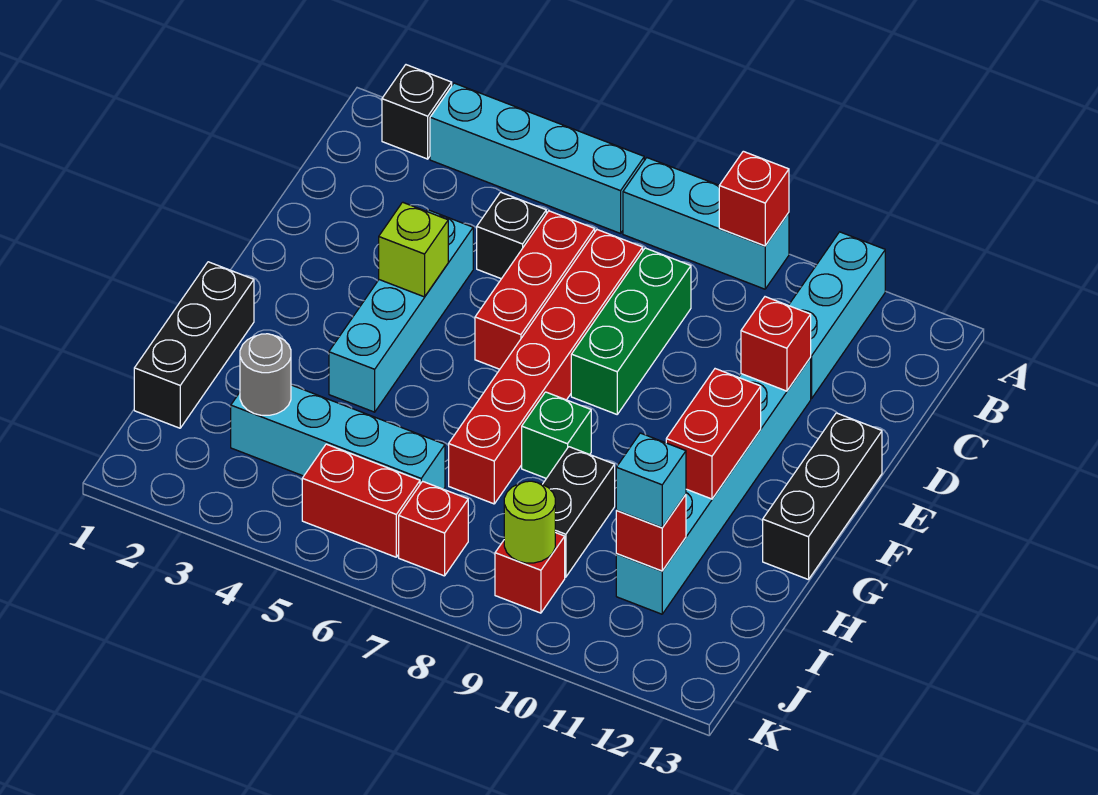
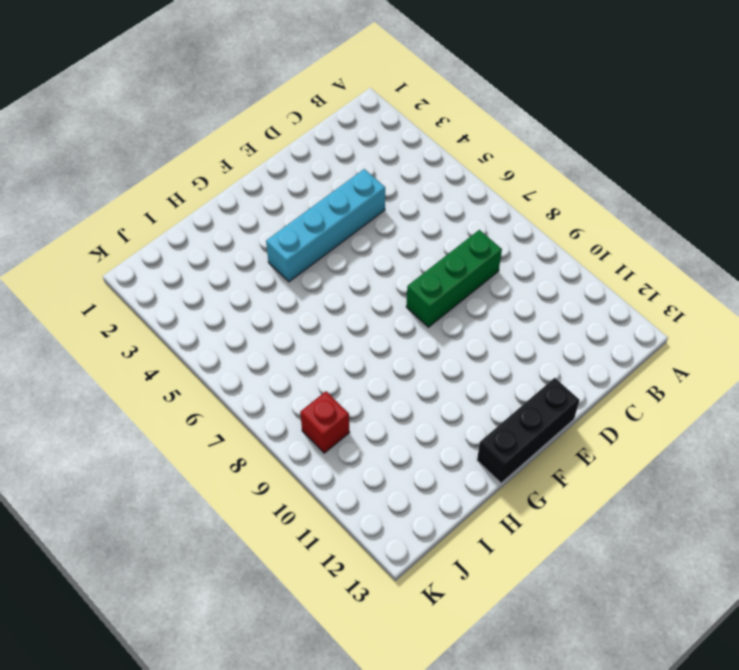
none -> black 1x1 brick [382,65,452,159]
none -> cyan 1x4 brick [430,83,644,233]
none -> cyan 1x3 brick [623,158,789,289]

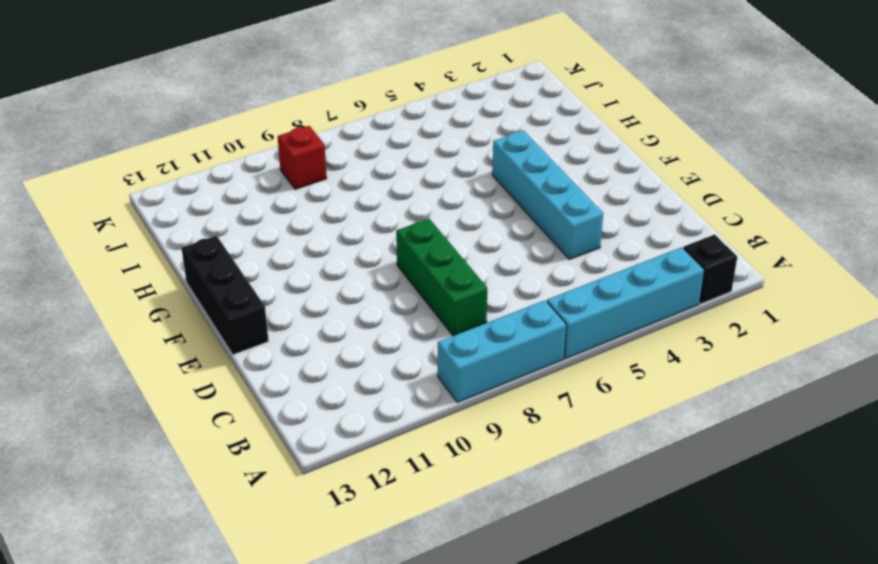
none -> cyan 1x3 brick [789,232,885,398]
none -> black 1x1 brick [477,192,546,279]
none -> red 1x3 brick [475,211,595,369]

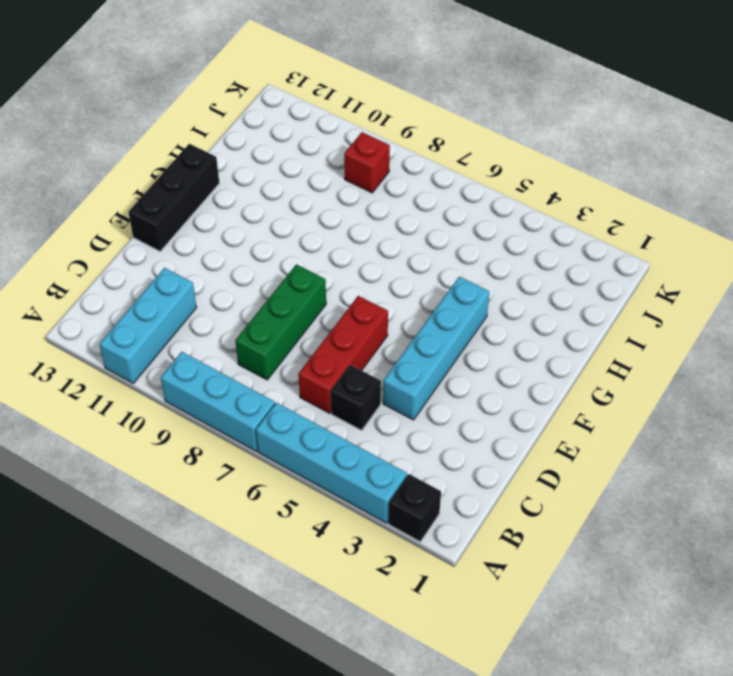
none -> red 1x6 brick [449,229,643,504]
none -> cyan 1x6 brick [616,358,811,614]
none -> black 1x3 brick [134,262,254,428]

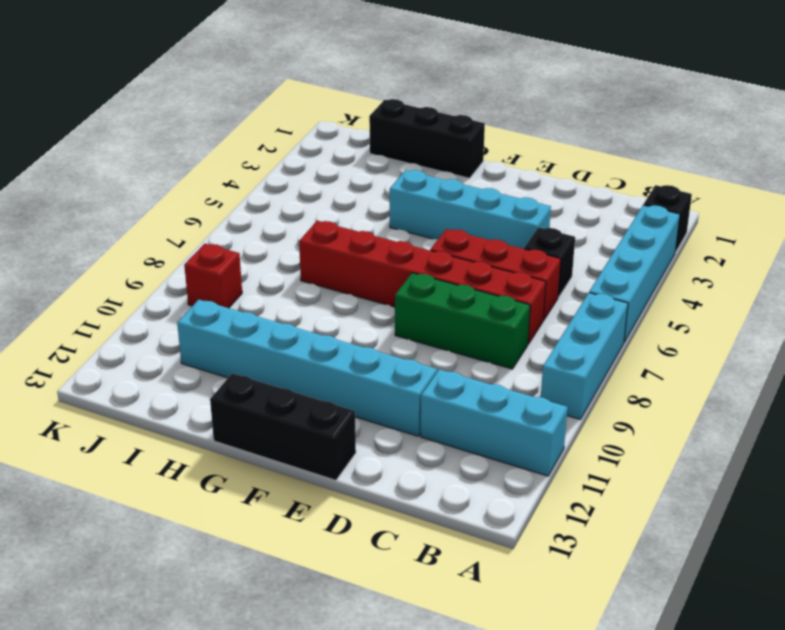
none -> green 1x1 brick [522,392,591,478]
none -> black 1x2 brick [543,447,615,577]
none -> cyan 1x4 brick [231,385,445,489]

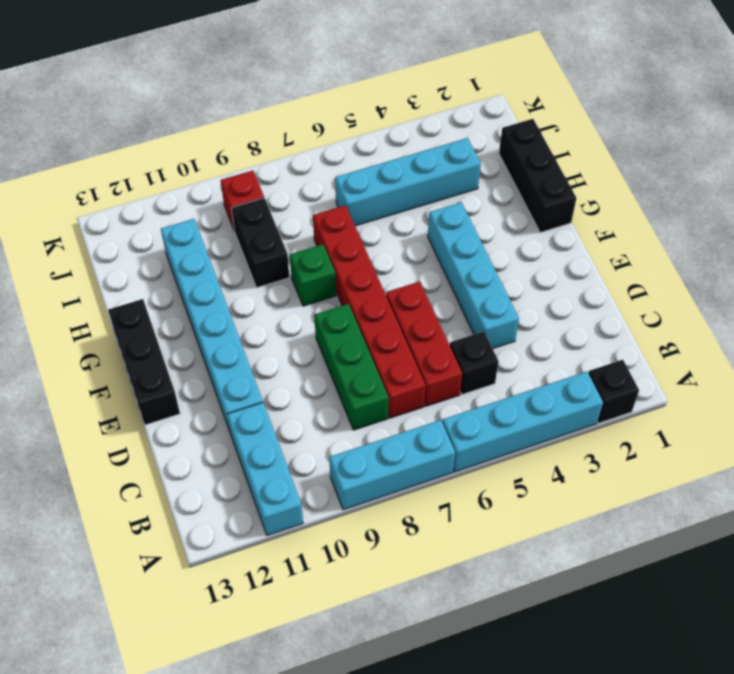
none -> red 1x2 brick [302,444,420,557]
none -> red 1x1 brick [399,481,468,576]
none -> red 1x1 brick [719,151,789,246]

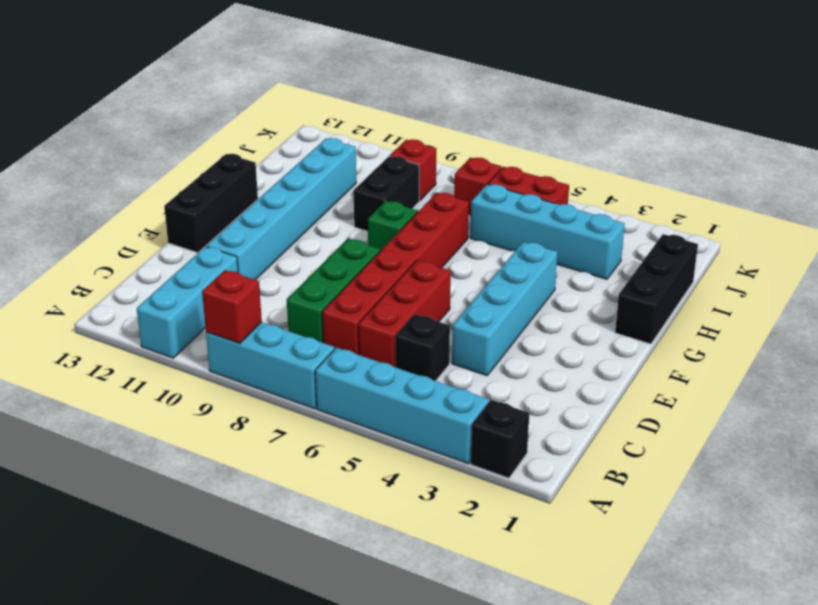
none -> red 1x1 brick [741,297,811,391]
none -> lime 1x1 brick [379,202,448,297]
none -> red 1x2 brick [666,369,761,499]

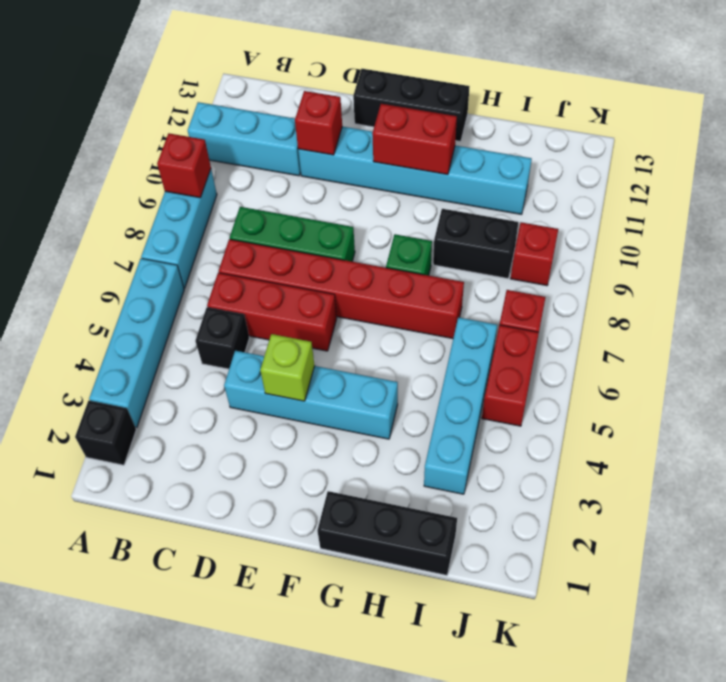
none -> grey 1x1 round brick [240,334,291,415]
none -> red 1x1 brick [616,495,686,571]
none -> lime 1x1 round brick [504,481,555,563]

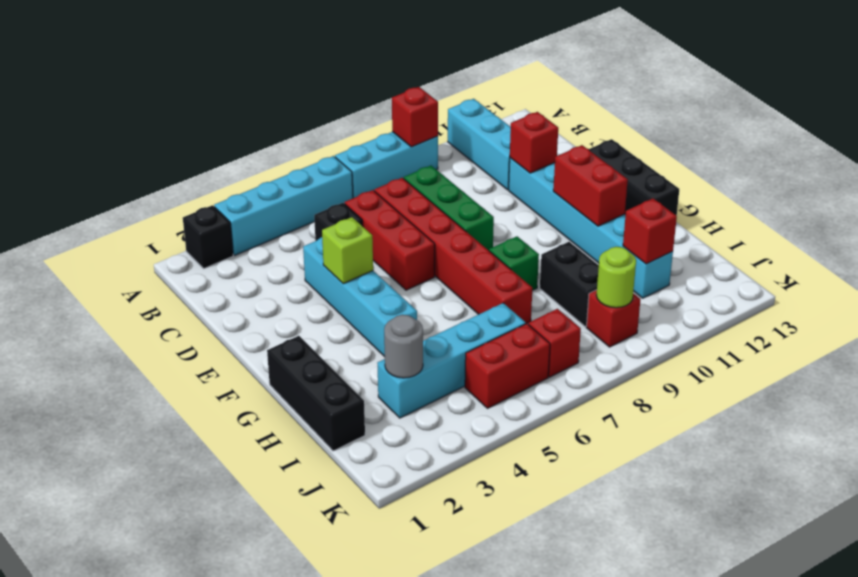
none -> cyan 1x1 brick [616,433,686,528]

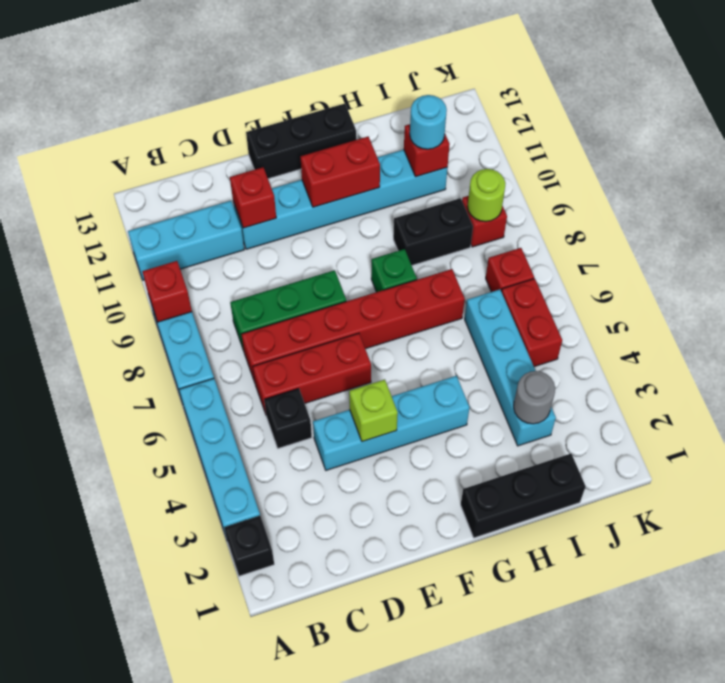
cyan 1x1 round brick [410,95,447,149] -> cyan 1x1 brick [616,433,686,528]

